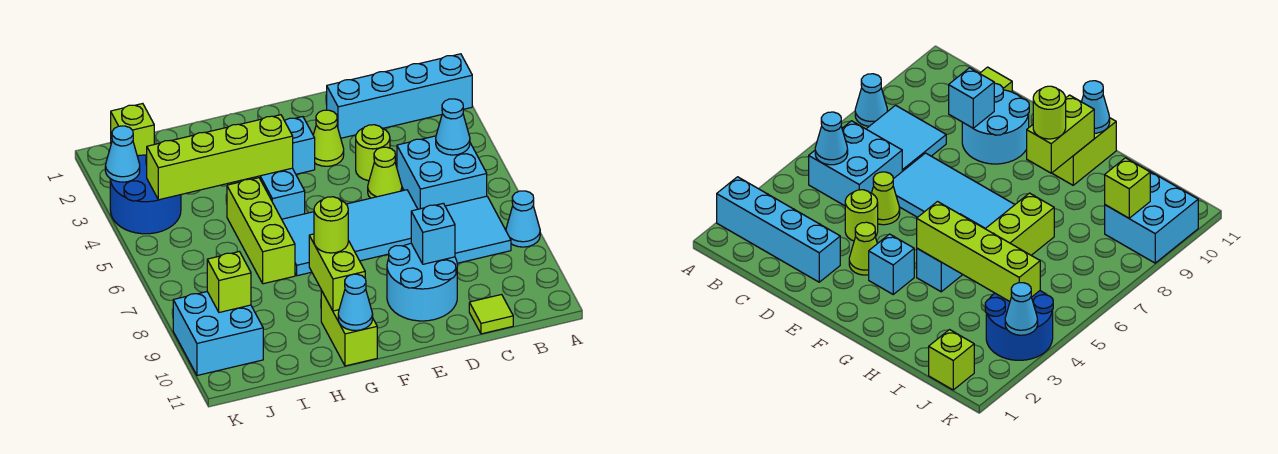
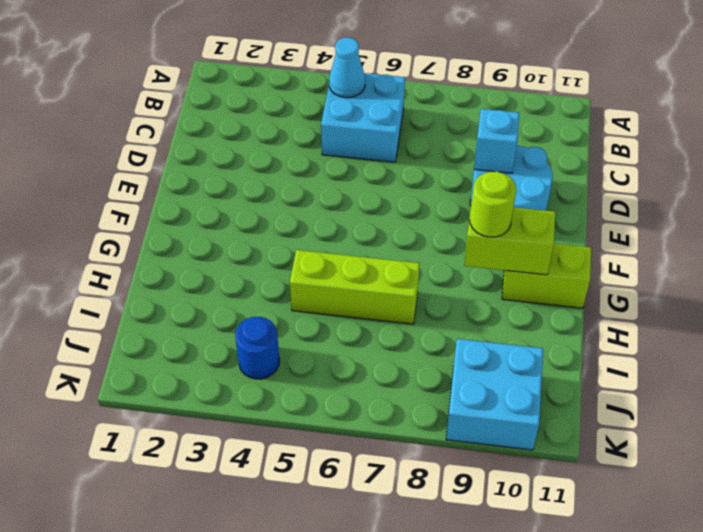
blue 1x1 round brick [235,317,279,379] -> blue 2x2 round brick [110,155,181,234]
none -> cyan 1x4 brick [327,54,472,138]
none -> cyan 1x1 cone [506,191,540,247]
none -> cyan 2x2 tile [445,196,511,263]

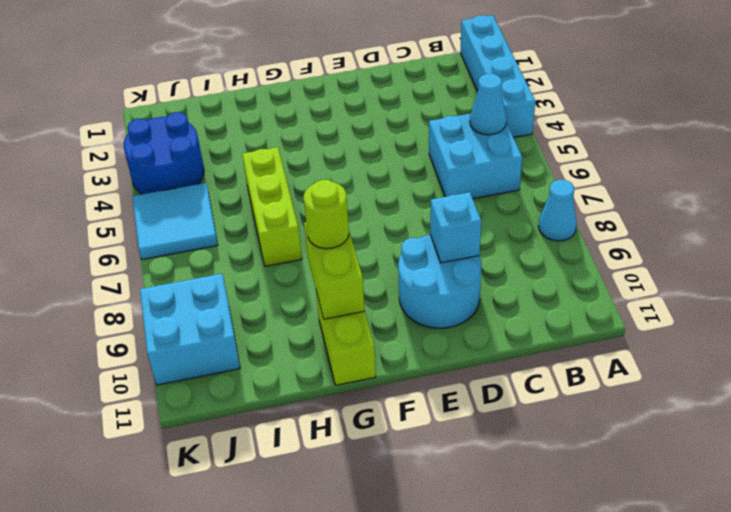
cyan 1x4 brick [460,15,535,137] -> cyan 1x4 brick turned to [327,54,472,138]
cyan 2x2 tile [132,183,218,260] -> cyan 2x2 tile moved to [445,196,511,263]
none -> lime 1x1 tile [469,295,513,334]
none -> lime 1x1 round brick [356,125,390,181]
none -> lime 1x1 cone [368,147,402,198]

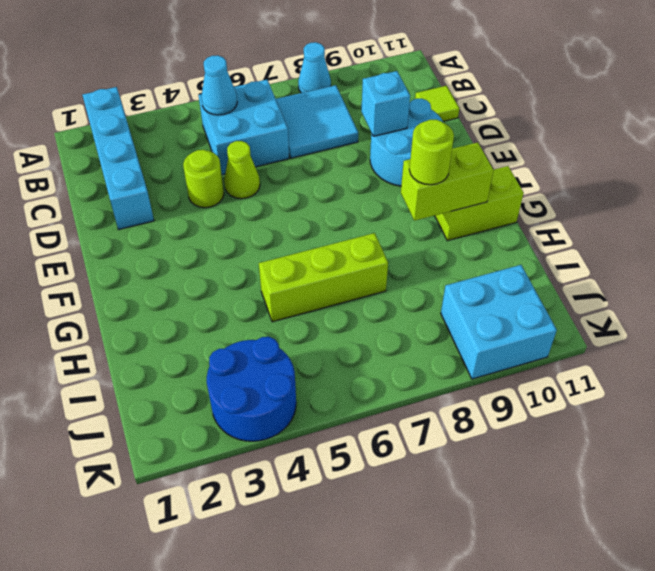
none -> cyan 2x4 tile [282,190,417,276]
none -> lime 1x1 cone [313,110,344,166]
none -> cyan 1x1 brick [285,117,315,174]

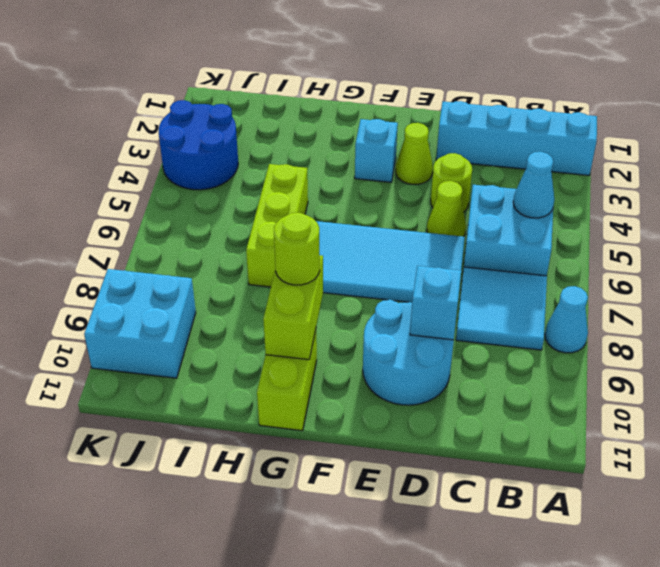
none -> lime 1x1 tile [469,295,513,334]
none -> cyan 1x2 brick [249,168,305,219]
none -> lime 1x1 brick [111,104,154,156]

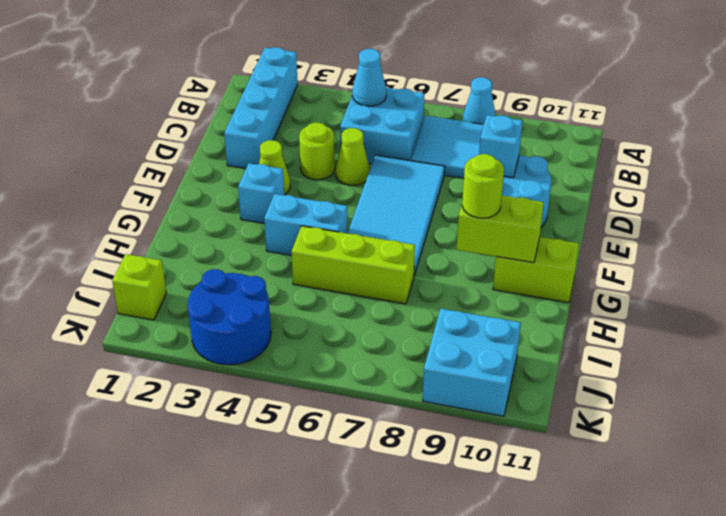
none -> lime 1x1 tile [469,295,513,334]
none -> lime 1x4 brick [147,115,293,200]
none -> cyan 1x1 cone [338,274,373,330]

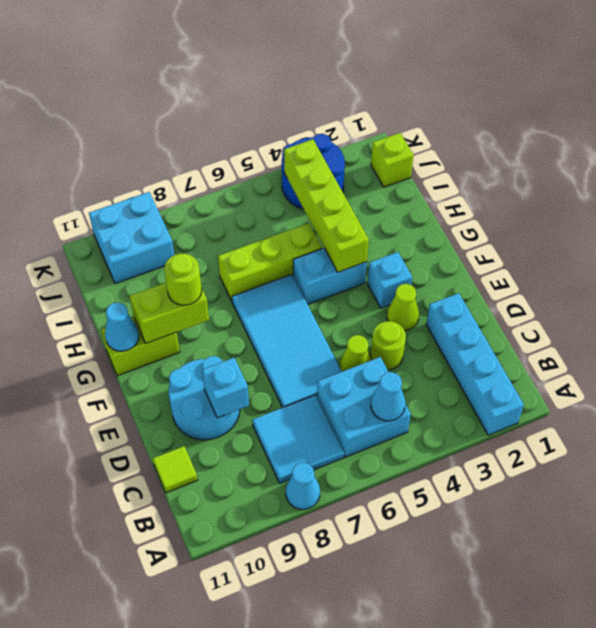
none -> lime 1x1 brick [207,252,251,312]
none -> cyan 1x1 cone [105,126,140,182]

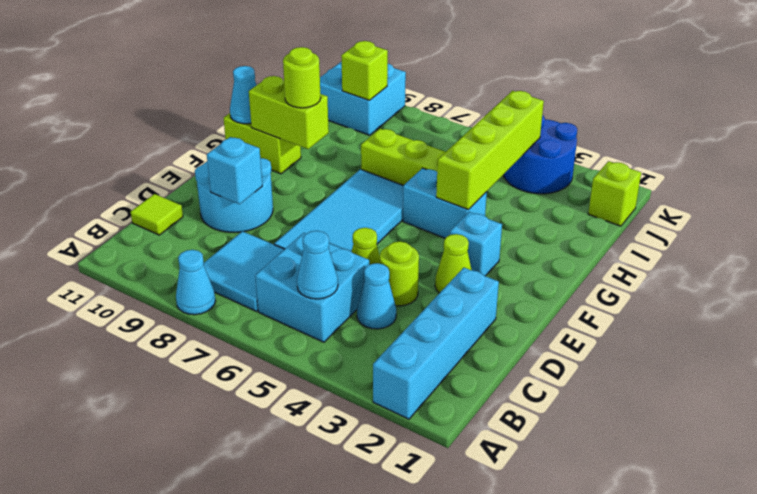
cyan 1x1 cone [357,263,396,329] -> cyan 1x1 cone moved to [105,126,140,182]

